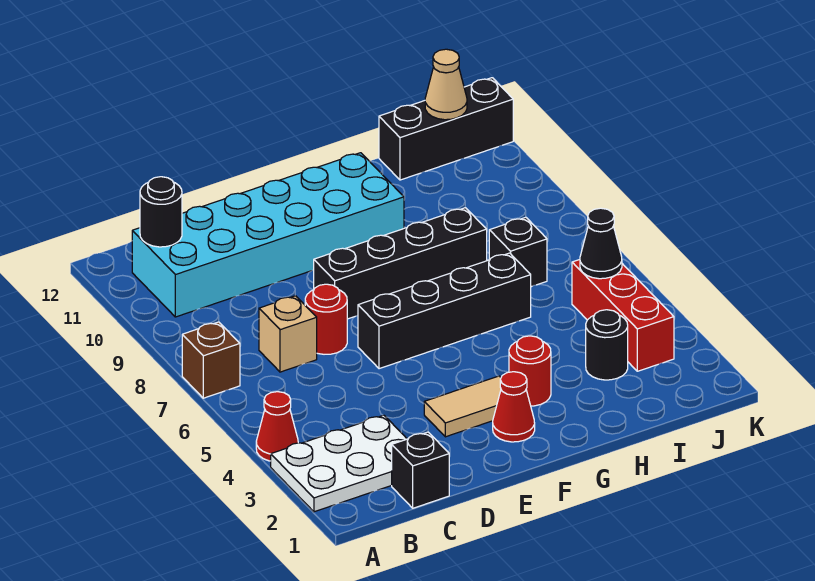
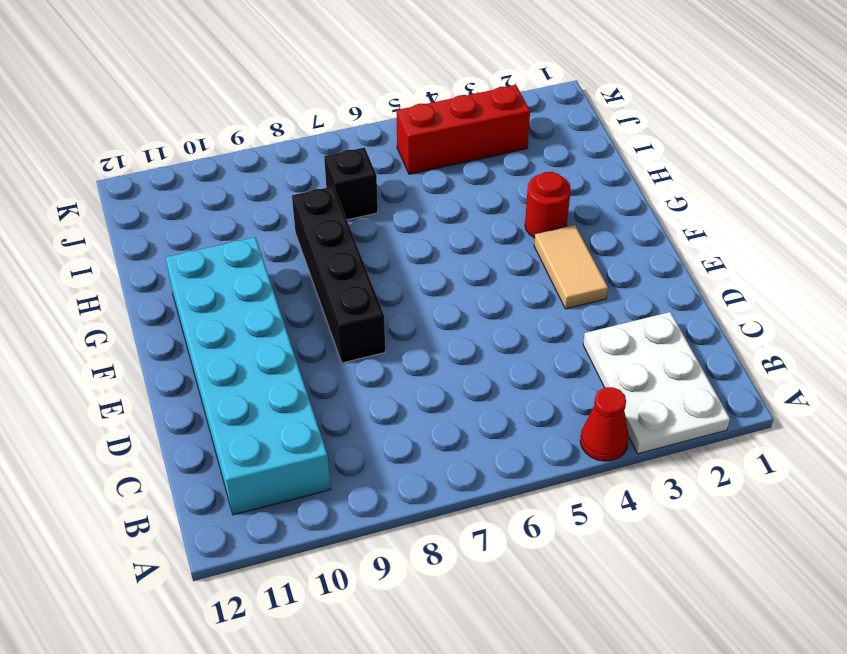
none -> brown 1x1 brick [182,322,240,398]
none -> black 1x1 brick [392,432,449,508]
none -> tan 1x1 brick [259,296,317,372]

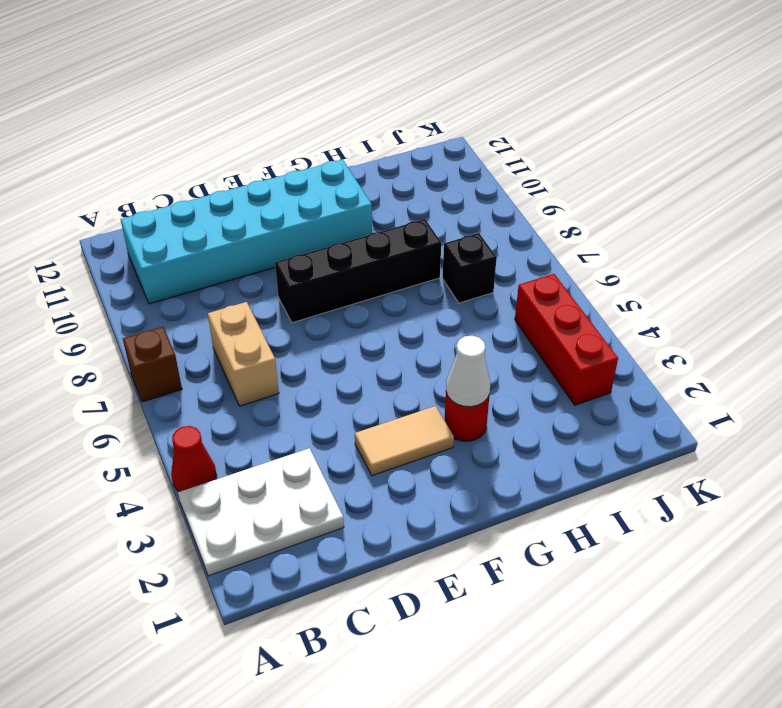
tan 1x2 brick [208,302,279,406] -> tan 1x1 brick [259,296,317,372]
white 1x1 cone [446,336,490,407] -> none
none -> black 1x1 brick [392,432,449,508]
none -> red 1x1 round brick [305,284,347,354]
none -> black 1x4 brick [358,253,531,369]

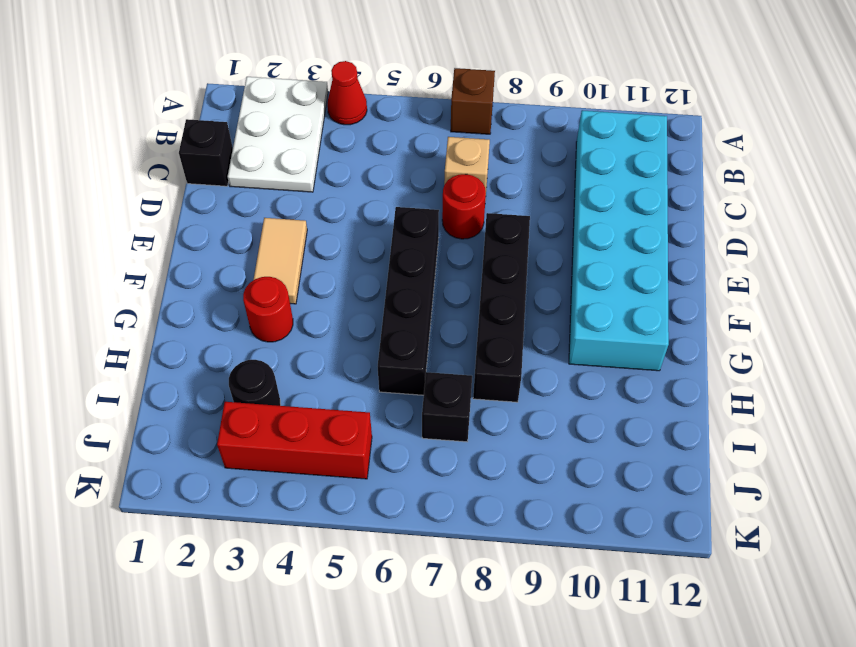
none -> red 1x1 cone [493,372,535,442]
none -> black 1x3 brick [379,78,513,180]
none -> black 1x1 round brick [140,177,182,247]

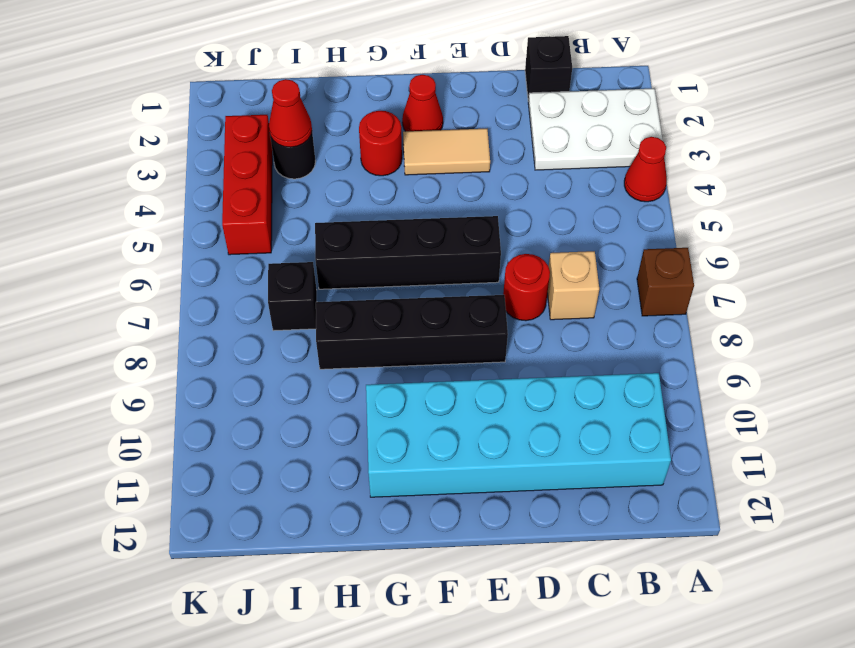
red 1x1 cone [269,79,312,147] -> none
none -> black 1x3 brick [379,78,513,180]
none -> black 1x1 round brick [140,177,182,247]
none -> black 1x1 cone [580,208,622,279]

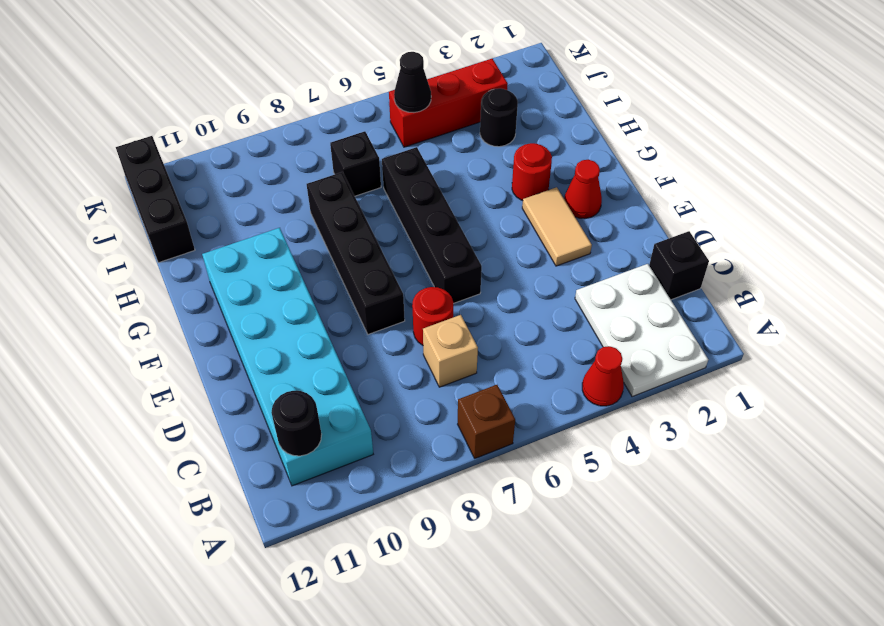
none -> tan 1x1 cone [425,49,467,120]

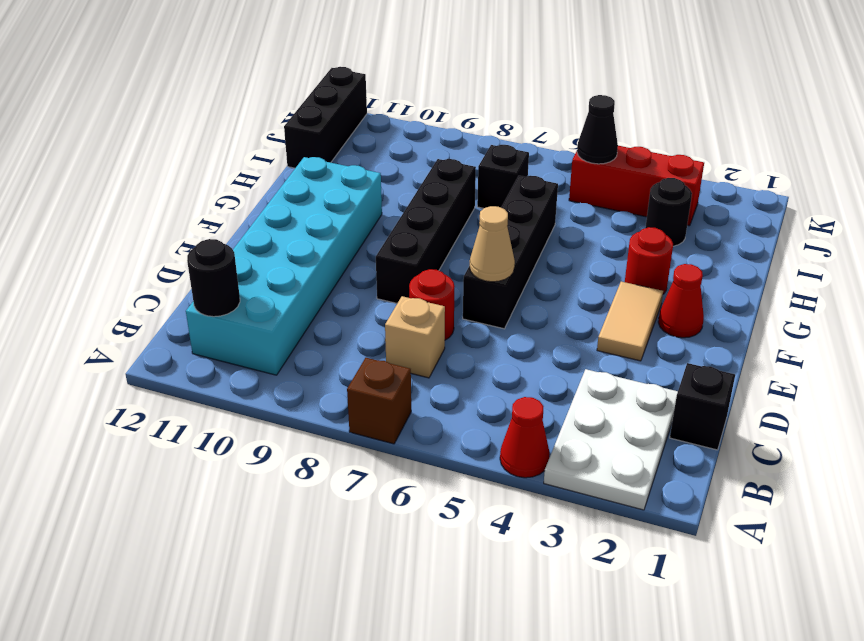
tan 1x1 cone [470,206,515,282] -> tan 1x1 cone moved to [425,49,467,120]

